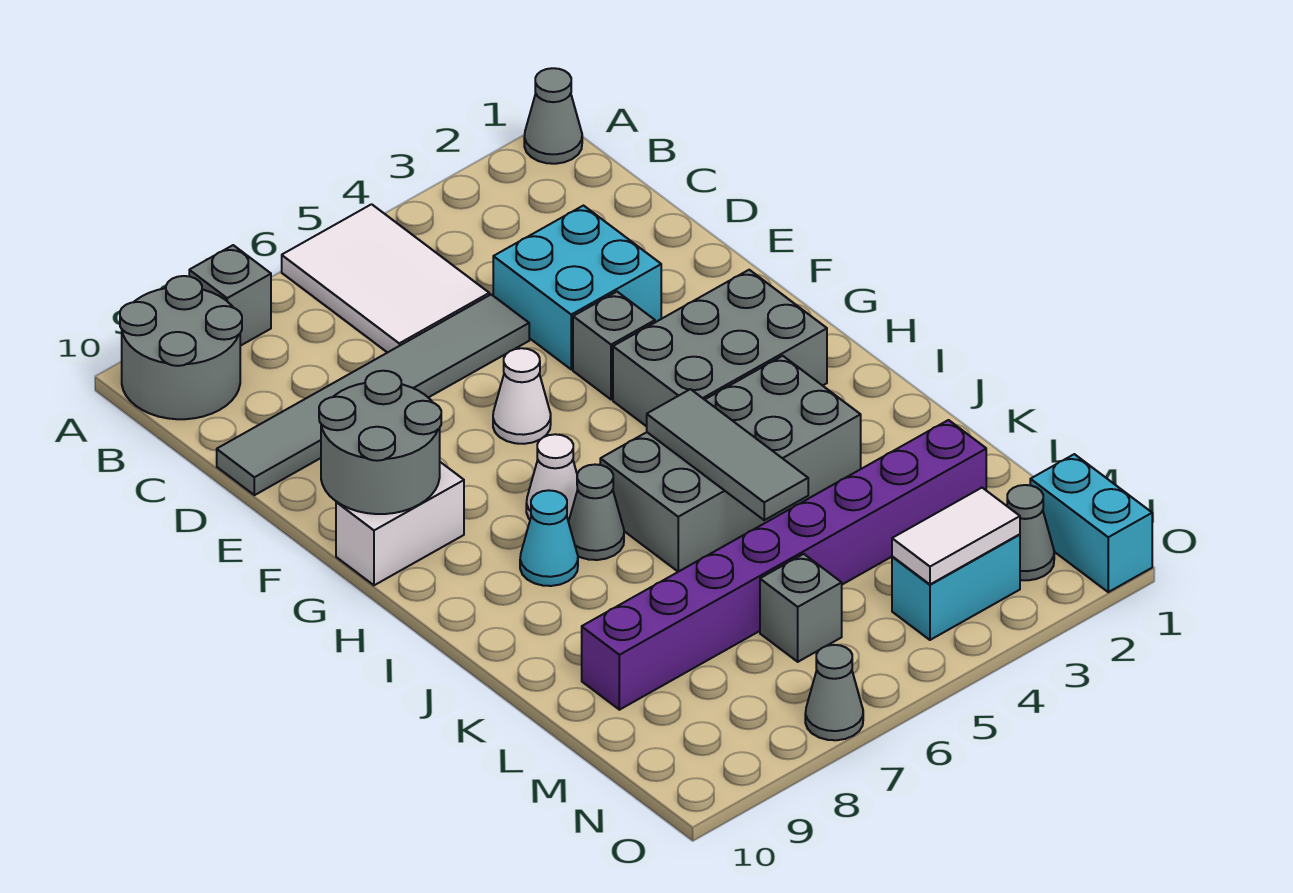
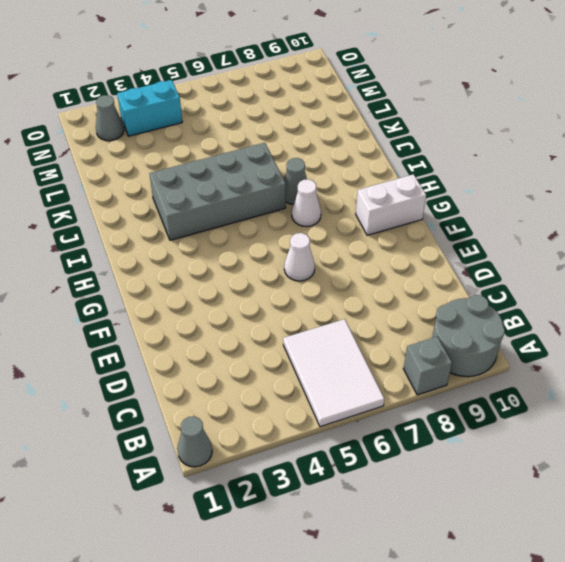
none -> cyan 2x2 brick [493,206,661,369]
none -> grey 1x6 tile [217,295,529,495]
none -> grey 1x1 brick [573,292,655,400]

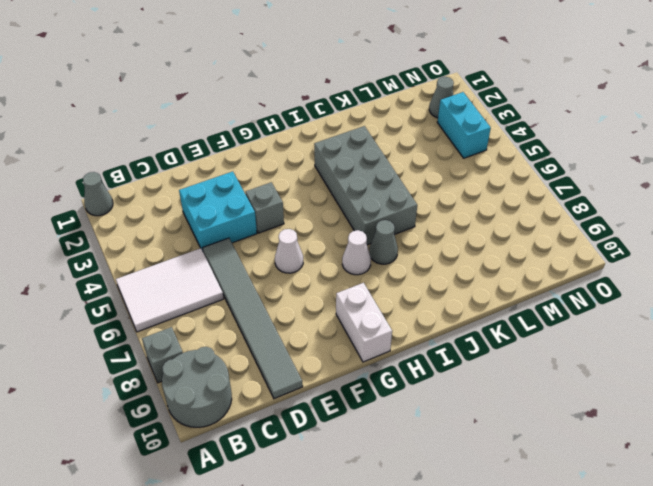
none -> grey 2x3 brick [613,270,827,426]
none -> cyan 1x1 cone [520,490,578,586]
none -> purple 1x8 brick [582,420,986,710]

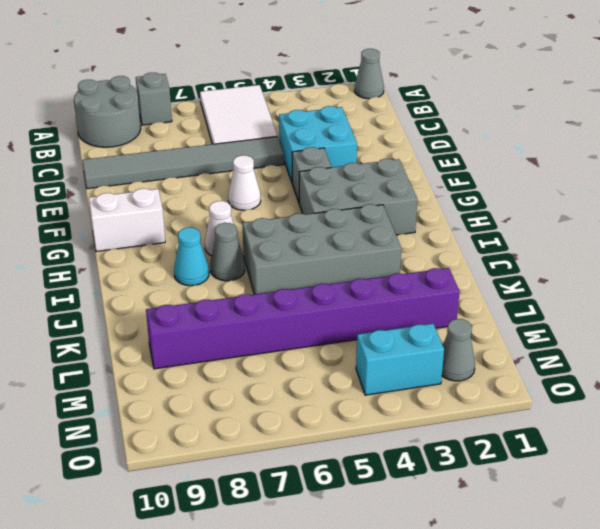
none -> grey 1x1 brick [760,554,842,662]
none -> cyan 1x2 brick [1030,454,1152,592]
none -> grey 1x1 cone [805,645,863,740]

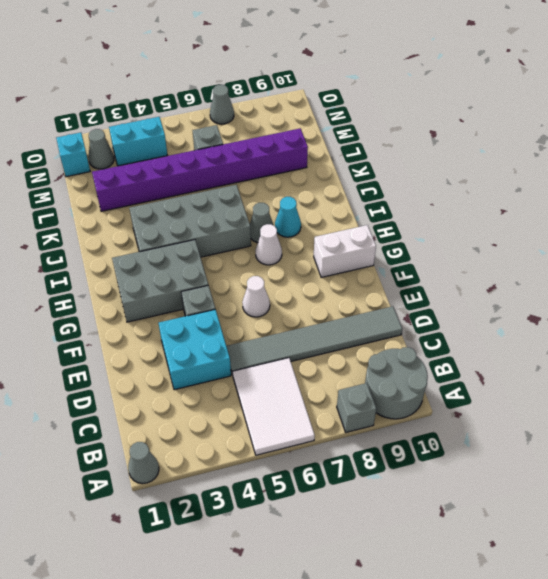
cyan 1x1 brick [56,133,90,177] -> cyan 1x2 brick [1030,454,1152,592]
none -> grey 2x2 round brick [319,371,441,514]
none -> grey 1x3 tile [647,389,808,520]
none -> white 1x2 tile [892,488,1020,584]

